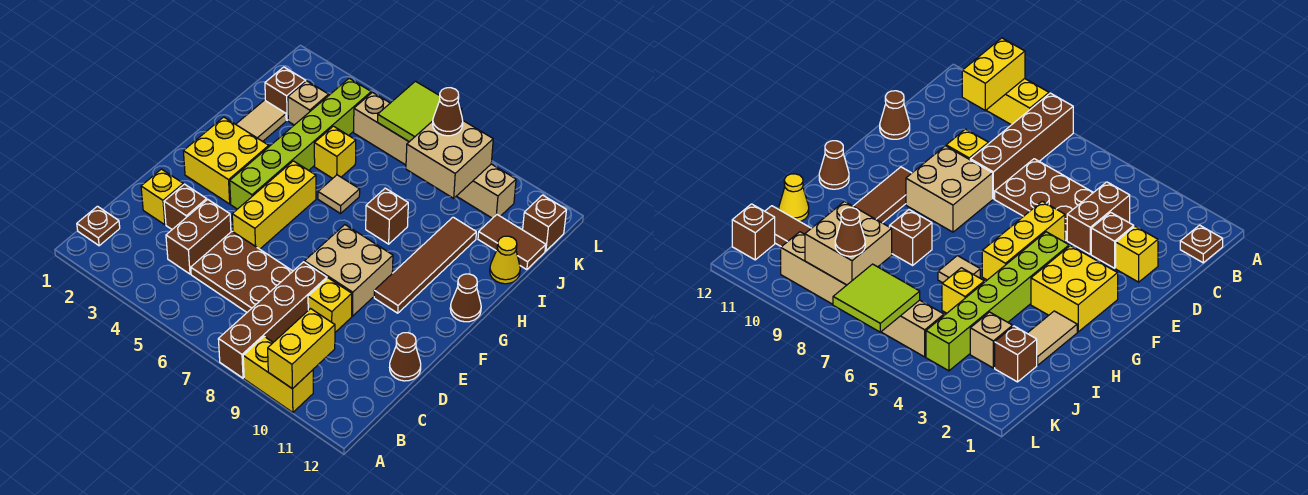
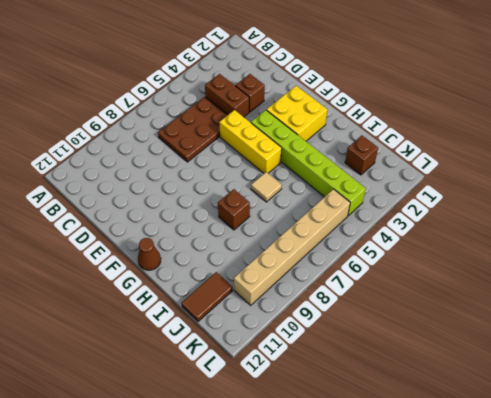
none -> brown 1x4 brick [218,262,327,378]
none -> yellow 1x2 brick [243,337,313,412]
none -> brown 1x1 plate [77,206,120,246]

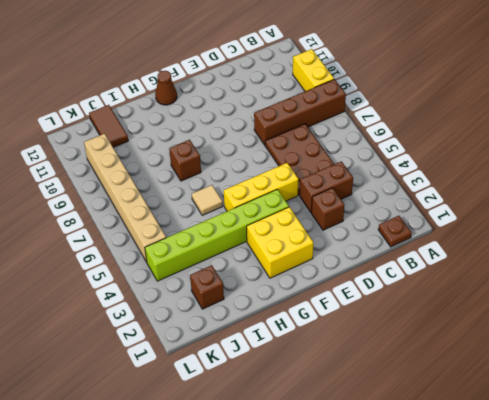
none -> yellow 1x1 brick [141,169,183,225]
none -> yellow 1x1 brick [308,278,352,332]
none -> brown 1x1 cone [390,333,421,381]

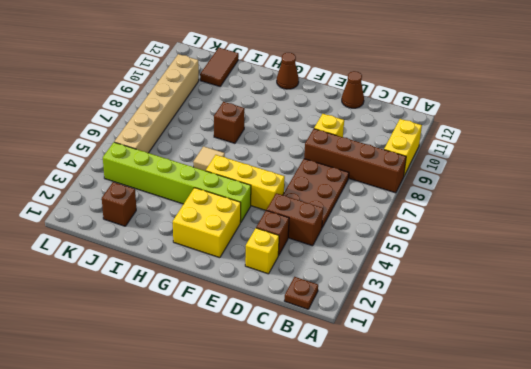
none -> tan 2x2 brick [305,225,393,316]
none -> brown 1x4 tile [374,217,476,313]
none -> tan 1x2 tile [236,100,286,141]

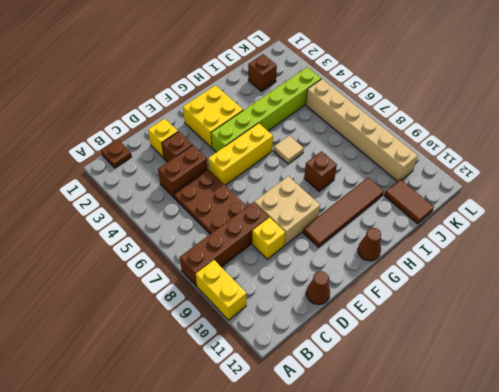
none -> tan 1x2 tile [236,100,286,141]
none -> yellow 1x1 brick [314,126,356,178]
none -> yellow 1x1 cone [490,236,520,284]

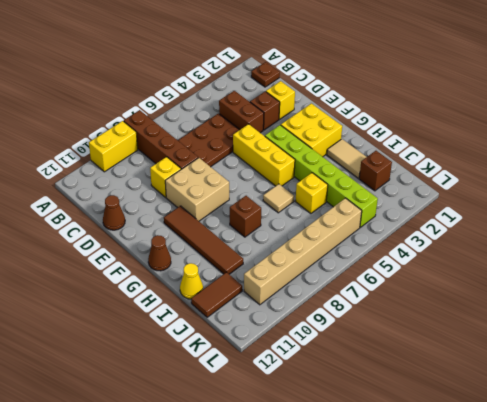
none -> tan 1x1 brick [288,81,329,125]
none -> brown 1x1 brick [523,195,566,251]
none -> yellow 1x2 brick [268,309,335,389]

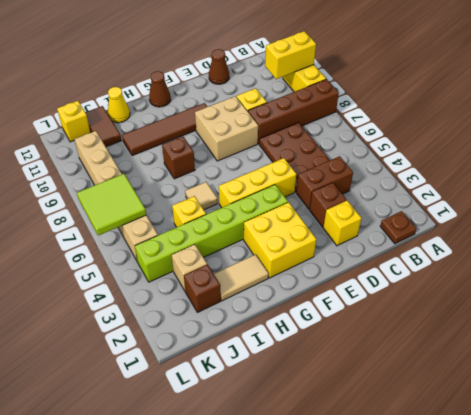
yellow 1x1 brick [57,101,91,142] -> brown 1x1 brick [523,195,566,251]
none -> tan 2x2 brick [406,121,493,198]
none -> brown 1x1 cone [433,88,463,136]

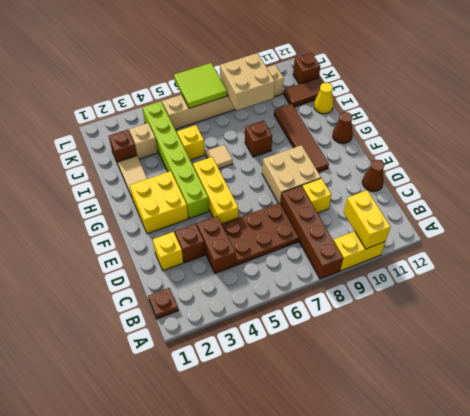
none -> brown 1x1 cone [433,88,463,136]

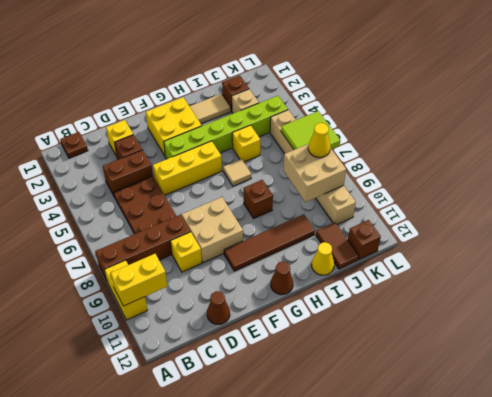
yellow 1x1 cone [308,123,330,158] -> brown 1x1 cone [433,88,463,136]

